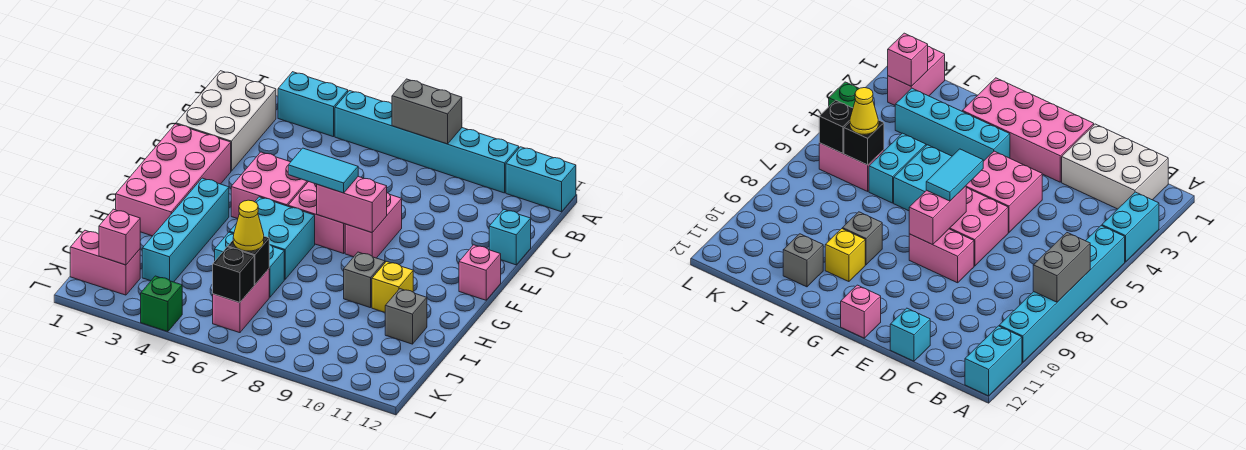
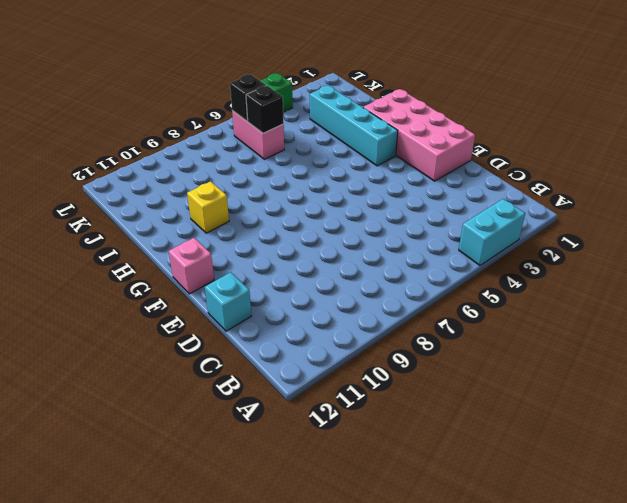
none -> cyan 1x6 brick [335,91,519,193]
none -> cyan 1x2 brick [506,147,576,212]
none -> white 2x3 brick [176,71,276,171]

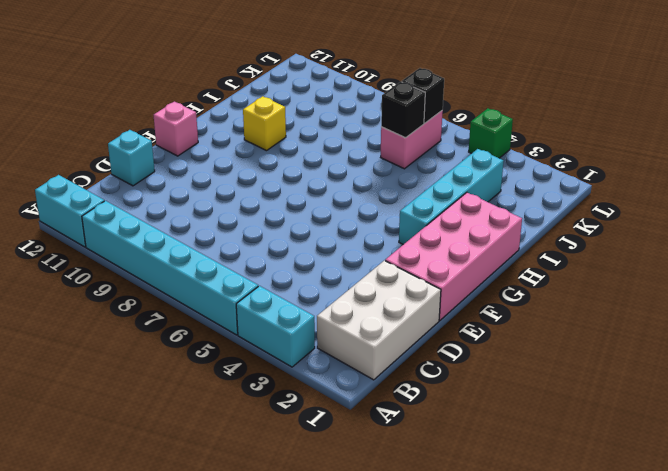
none -> pink 2x2 brick [231,152,308,219]
none -> pink 2x2 brick [288,182,345,253]
none -> pink 1x2 brick [345,193,402,258]

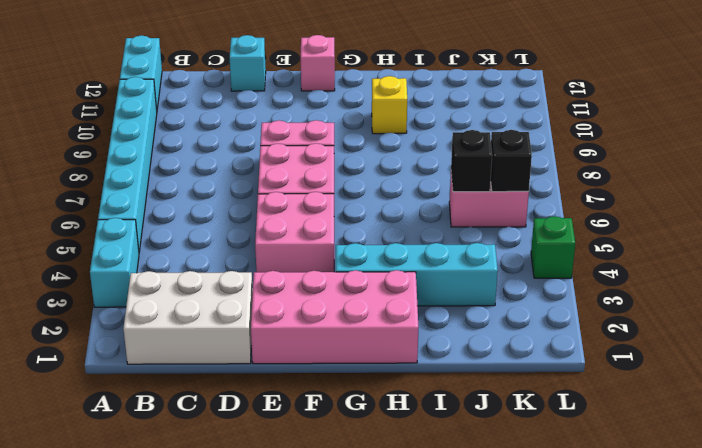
none -> cyan 2x2 brick [230,197,315,279]
none -> grey 1x1 brick [344,252,385,308]
none -> cyan 1x2 brick [215,232,284,297]

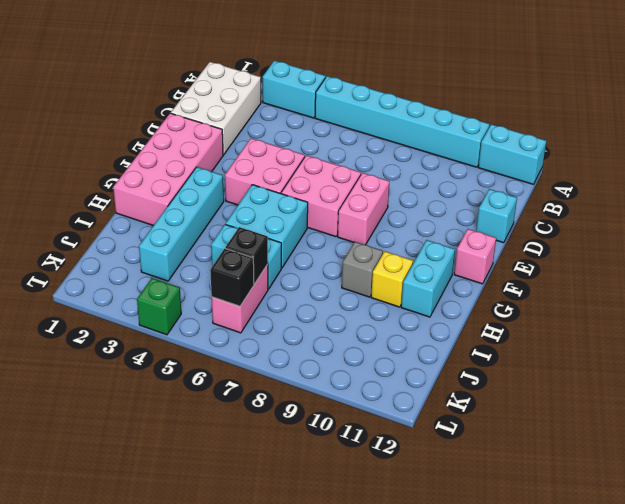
cyan 1x2 brick [401,240,455,317] -> none
none -> grey 1x1 brick [385,289,427,344]
none -> pink 1x2 brick [70,230,140,295]
none -> grey 1x2 brick [392,79,462,144]

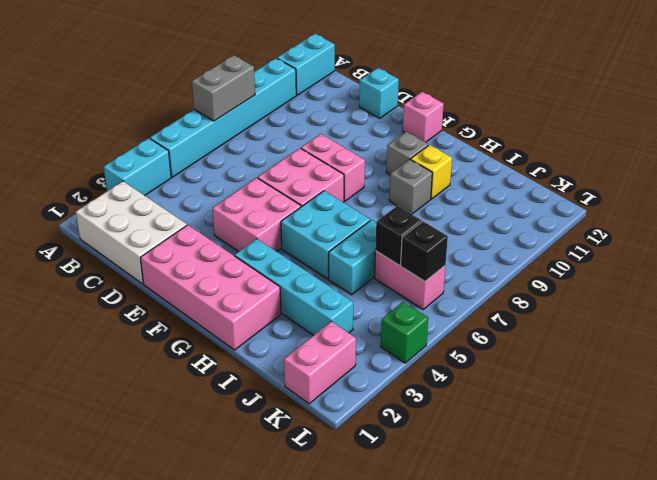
grey 1x1 brick [386,132,428,174] -> grey 1x1 brick moved to [385,289,427,344]
none -> pink 1x2 brick [317,177,387,233]
none -> pink 1x1 brick [99,209,140,265]
none -> cyan 1x2 tile [288,148,358,193]

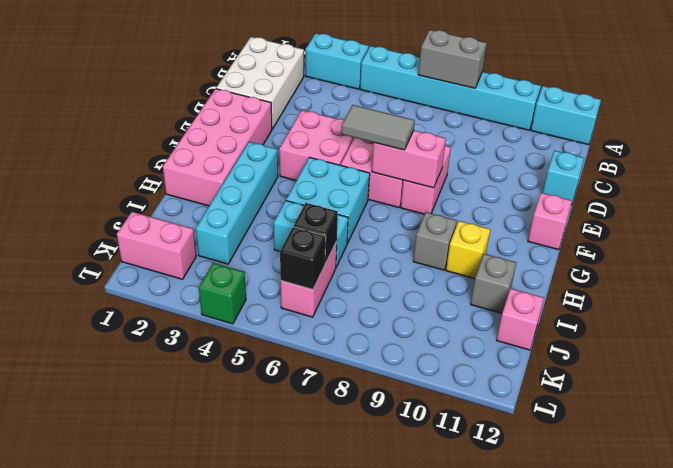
grey 1x2 tile [342,105,415,150] -> cyan 1x2 tile [288,148,358,193]
pink 1x1 brick [497,288,544,350] -> pink 1x1 brick moved to [99,209,140,265]
none -> yellow 1x1 cone [233,200,264,251]

